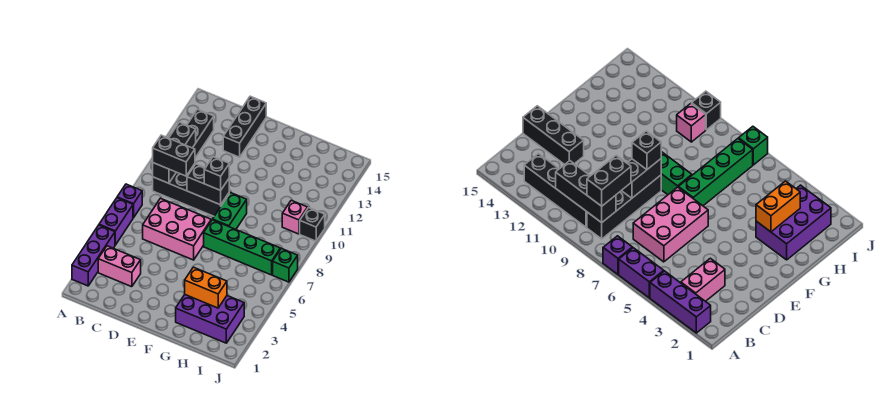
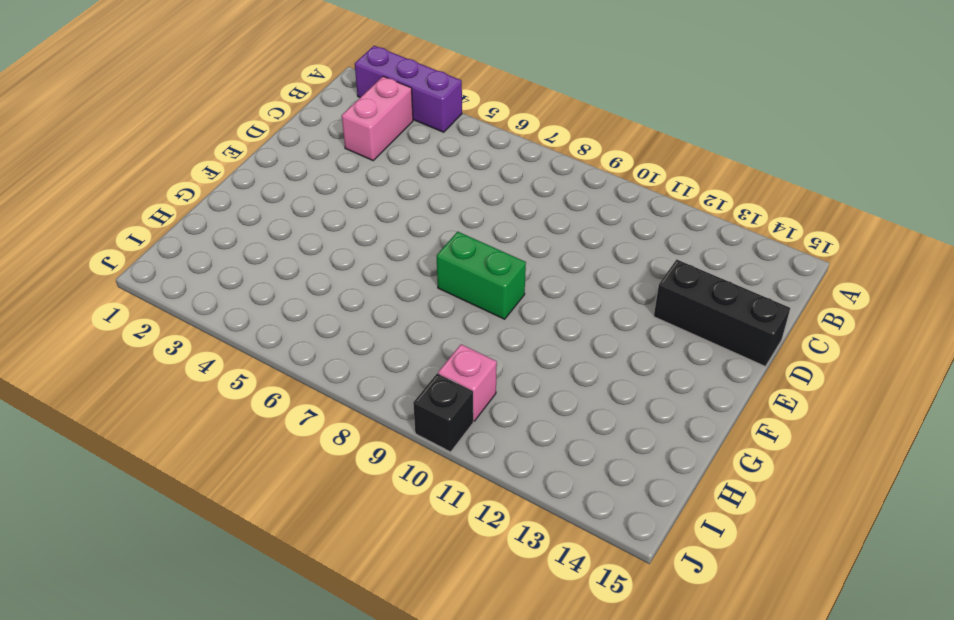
none -> purple 1x2 brick [99,198,133,245]
none -> purple 1x1 brick [117,184,142,218]
none -> black 1x4 brick [153,172,229,216]

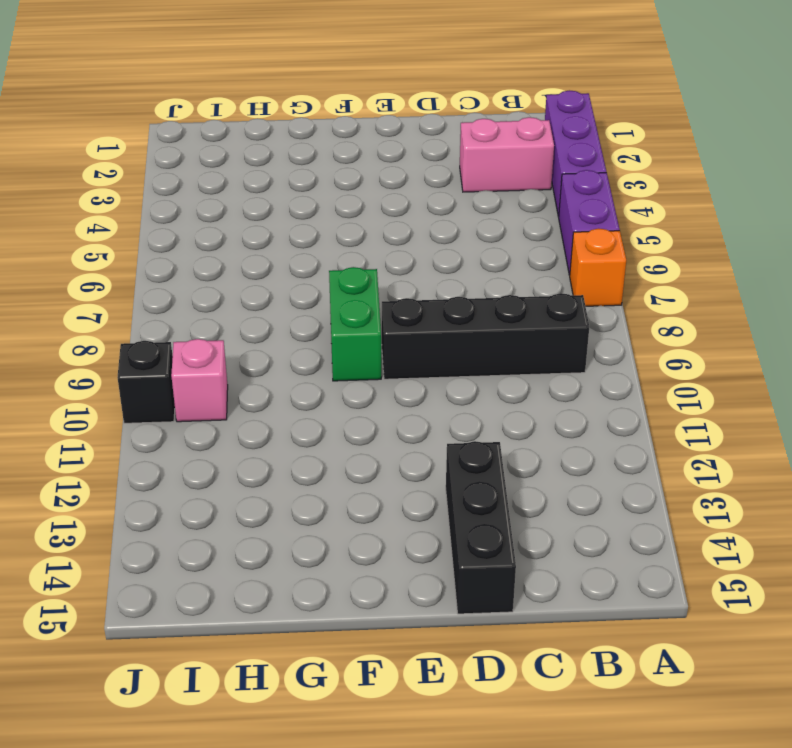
orange 1x1 brick [570,228,626,306] -> purple 1x1 brick [117,184,142,218]
none -> black 1x4 brick [187,109,214,158]
none -> pink 2x3 brick [143,198,211,260]
none -> green 1x4 brick [204,220,280,275]

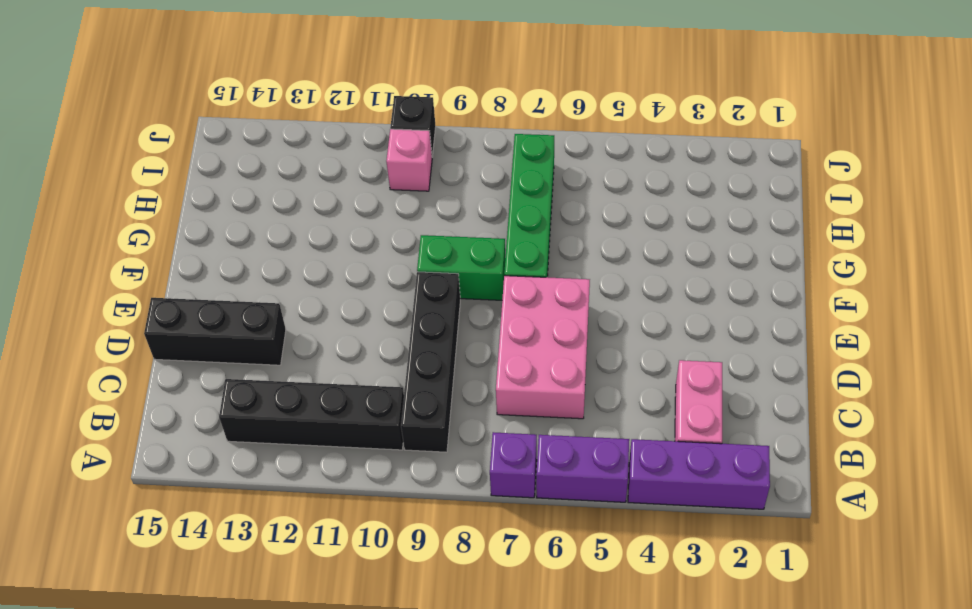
none -> purple 2x3 brick [176,295,244,343]
none -> green 1x1 brick [273,248,298,282]
none -> black 1x3 brick [153,122,196,183]

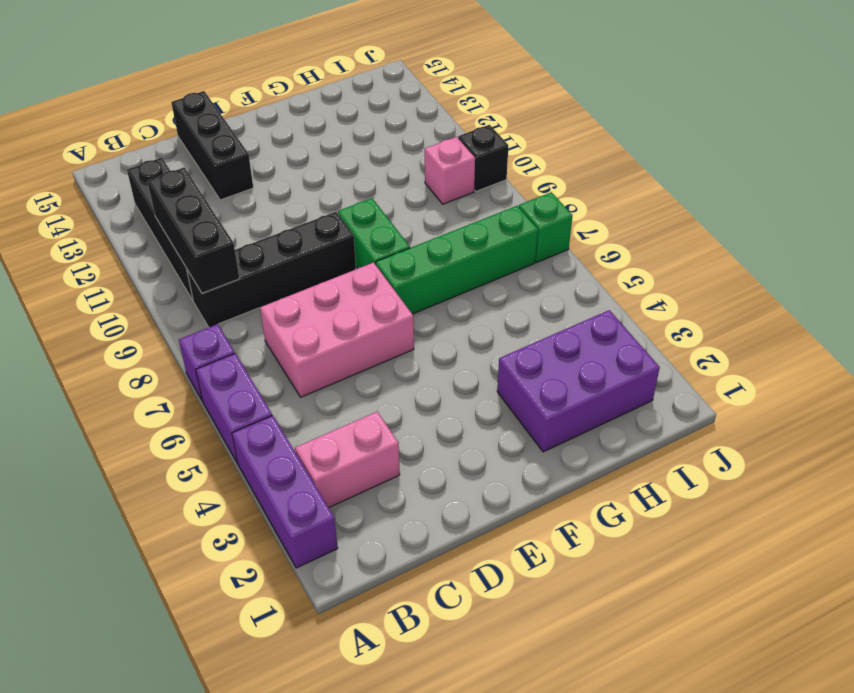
none -> black 1x2 brick [187,164,229,205]
none -> orange 1x2 brick [185,267,227,308]
none -> black 1x2 brick [153,135,195,176]

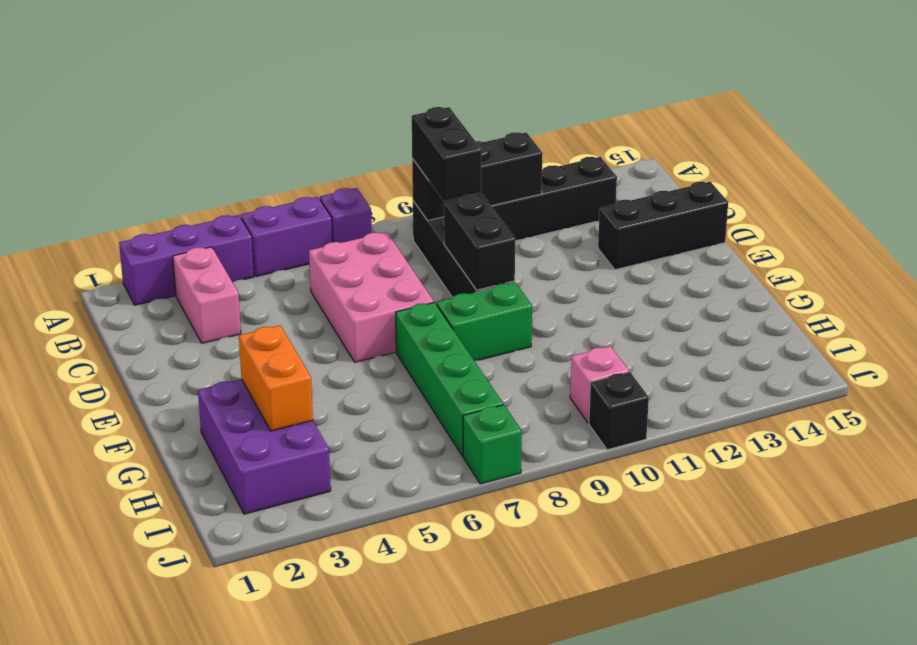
none -> black 1x1 brick [204,157,229,190]

